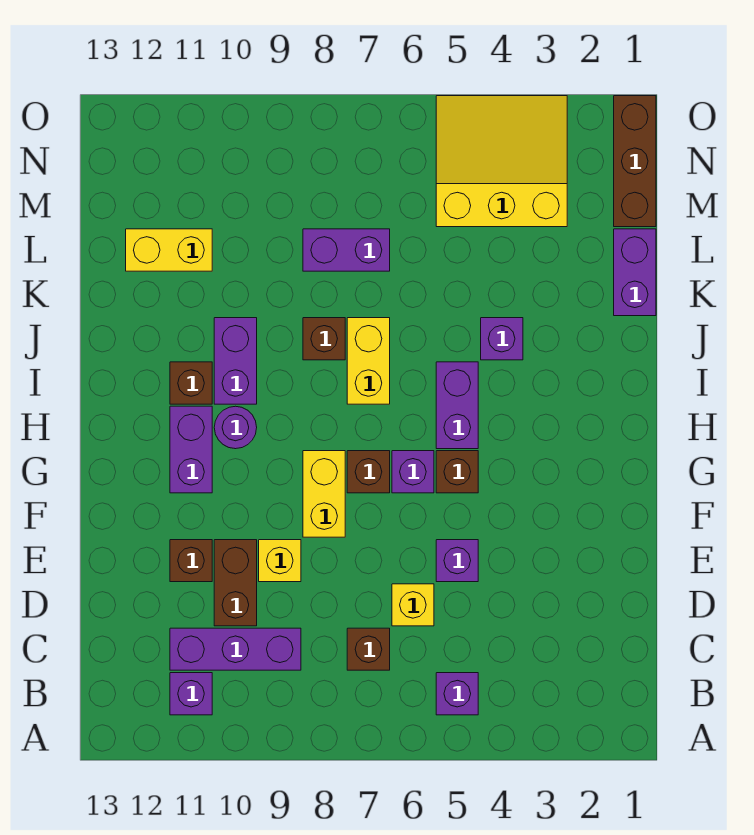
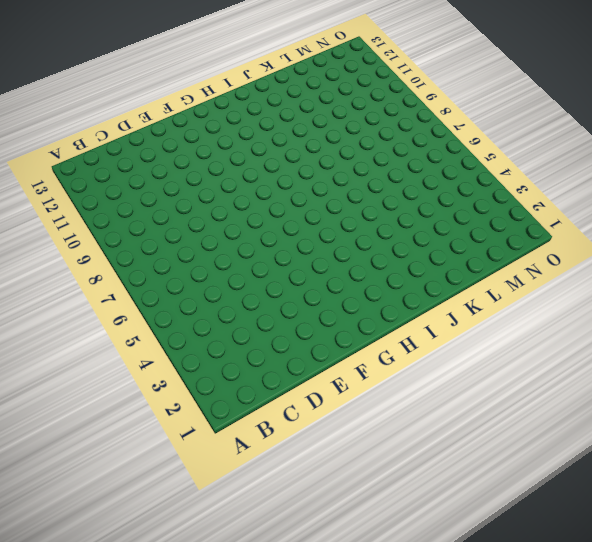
none -> purple 1x1 brick [436,673,478,715]
none -> purple 1x1 brick [170,673,212,715]
none -> brown 1x1 brick [347,628,390,670]

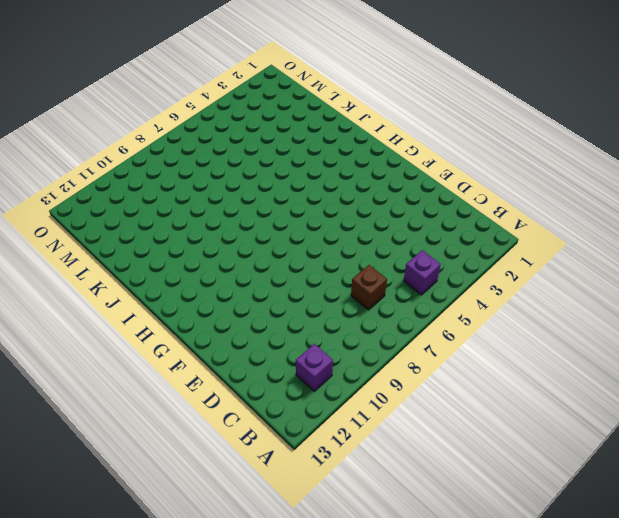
none -> purple 1x3 brick [170,628,301,670]
none -> yellow 1x1 brick [392,584,434,626]
none -> brown 1x2 brick [214,540,257,626]

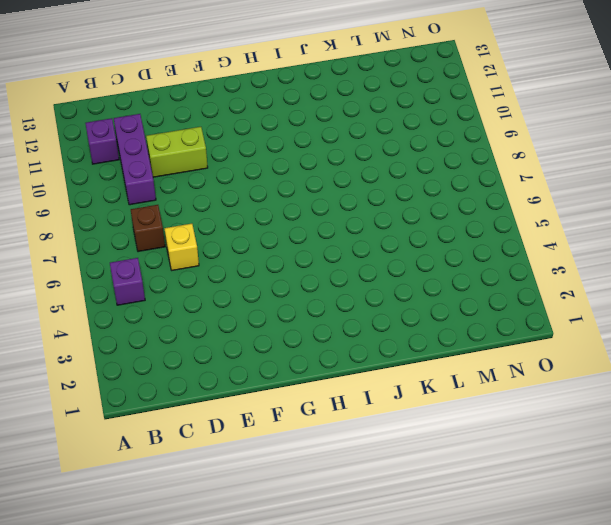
lime 1x2 brick [146,127,208,177] -> brown 1x2 brick [214,540,257,626]
none -> purple 1x1 brick [436,540,478,582]
none -> yellow 1x1 brick [259,540,301,582]
none -> brown 1x1 brick [170,540,212,582]

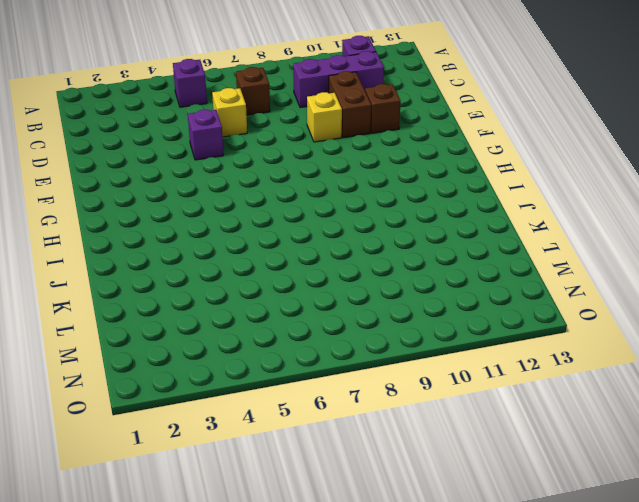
none -> yellow 1x2 brick [303,451,345,537]
none -> brown 1x1 brick [436,451,478,493]
none -> purple 1x1 brick [392,451,434,493]

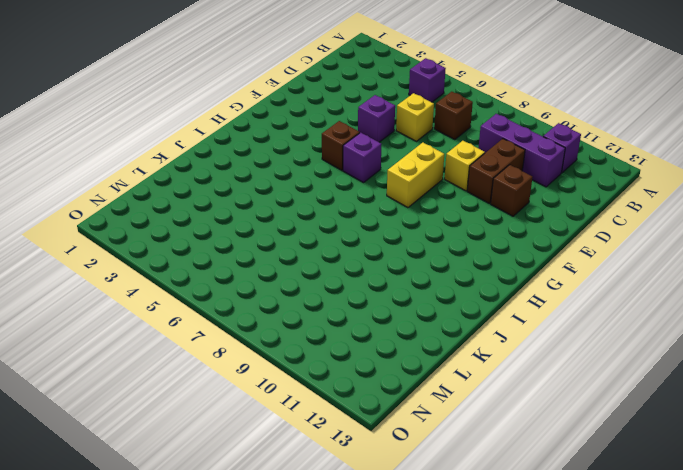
none -> brown 1x1 brick [347,451,390,493]
none -> purple 1x2 brick [170,406,212,493]
none -> purple 1x2 brick [436,362,478,449]

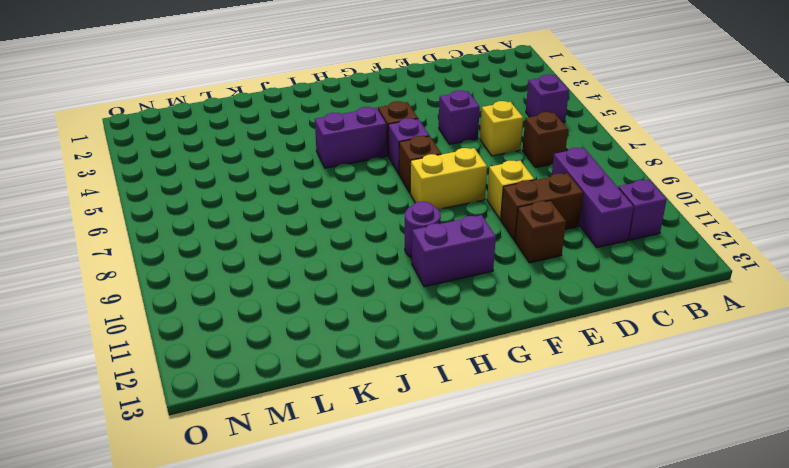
none -> yellow 1x2 brick [347,318,390,404]
none -> purple 1x2 brick [214,318,257,404]
none -> brown 1x1 brick [170,362,212,404]

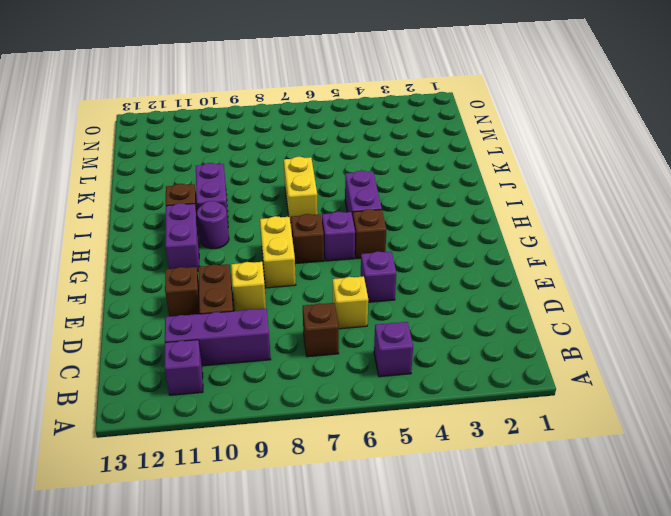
none -> purple 1x1 brick [481,318,523,360]
none -> brown 1x1 brick [303,318,345,360]
none -> purple 1x2 brick [614,229,656,316]

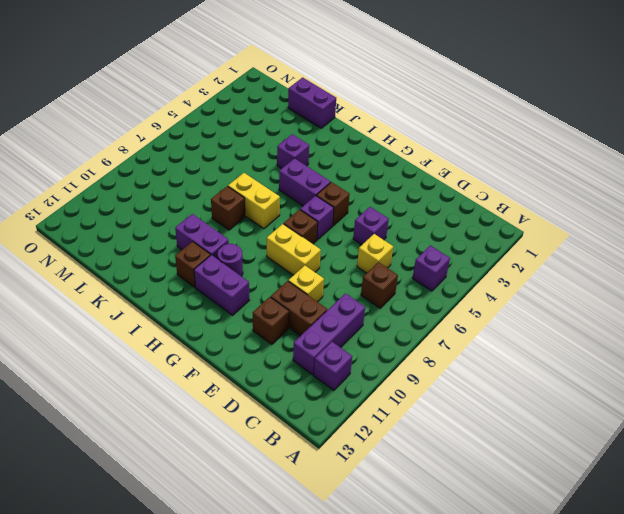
none -> purple 1x2 brick [303,229,390,271]
none -> yellow 1x2 brick [126,229,212,271]
none -> brown 1x3 brick [614,96,656,227]

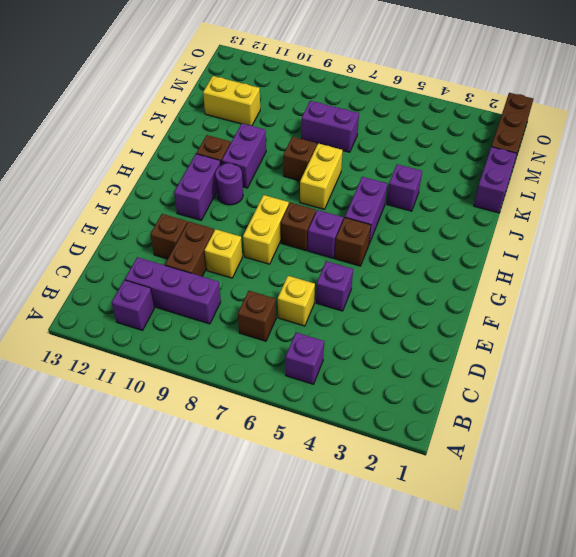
none -> yellow 3x3 slope [436,96,567,227]

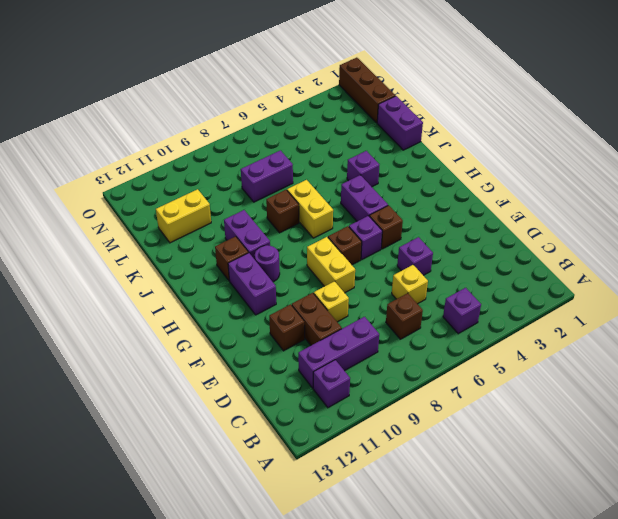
none -> yellow 3x3 slope [436,96,567,227]

